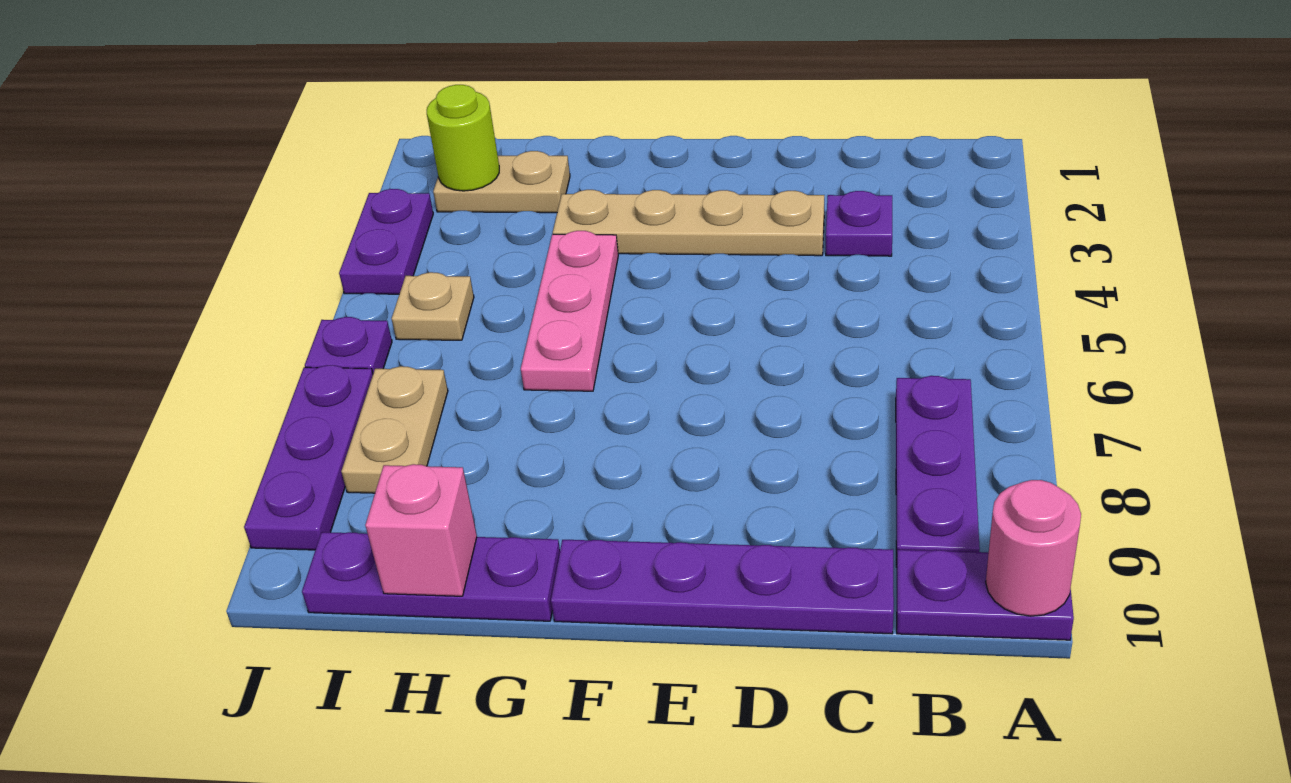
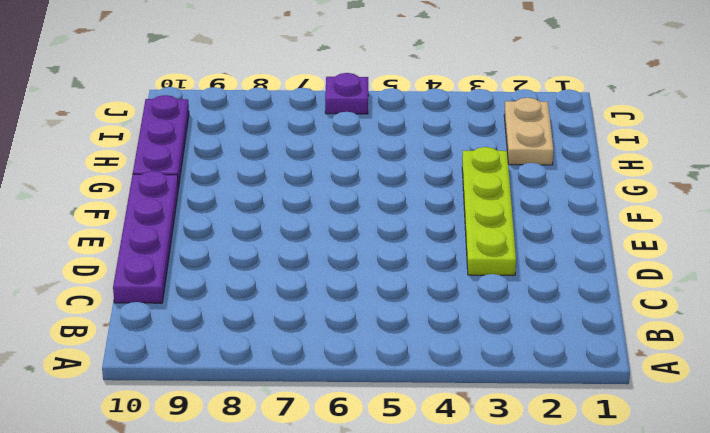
lime 1x4 plate [462,147,516,275] -> tan 1x4 plate [553,190,824,256]
none -> purple 1x2 plate [897,550,1074,640]
none -> purple 1x3 plate [896,376,980,567]
none -> purple 1x1 plate [826,191,892,256]

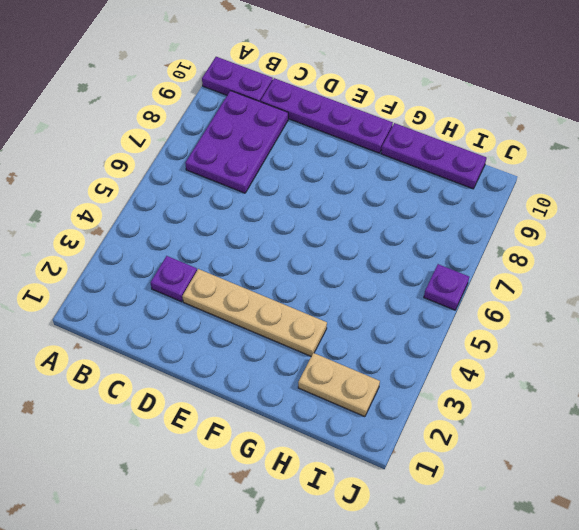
purple 2x3 plate [185,91,288,193] -> purple 1x3 plate [896,376,980,567]
none -> pink 1x3 plate [521,231,618,391]
none -> tan 1x1 plate [392,272,474,340]
none -> tan 1x2 plate [341,366,448,493]

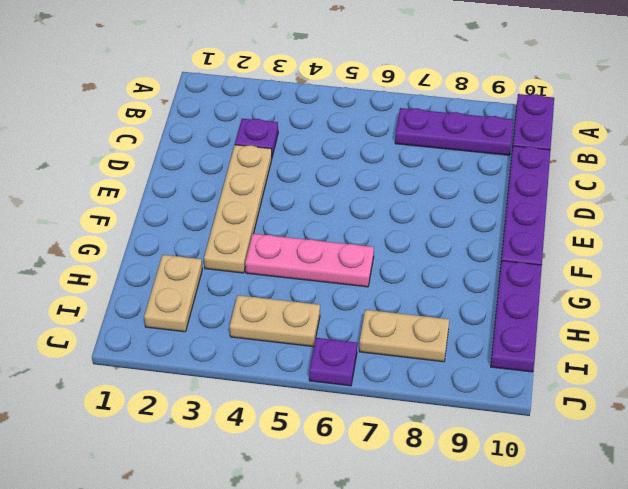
tan 1x2 plate [230,295,320,347] -> tan 1x1 plate [392,272,474,340]
none -> purple 1x2 plate [339,189,433,294]
none -> purple 1x3 plate [244,365,373,550]
none -> pink 1x1 round brick [986,480,1081,616]

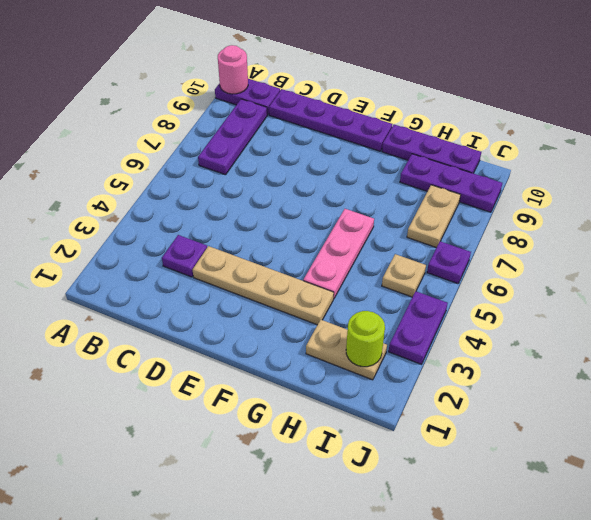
purple 1x3 plate [400,154,502,212] -> purple 1x3 plate turned to [244,365,373,550]
none -> pink 1x1 brick [365,464,477,596]

